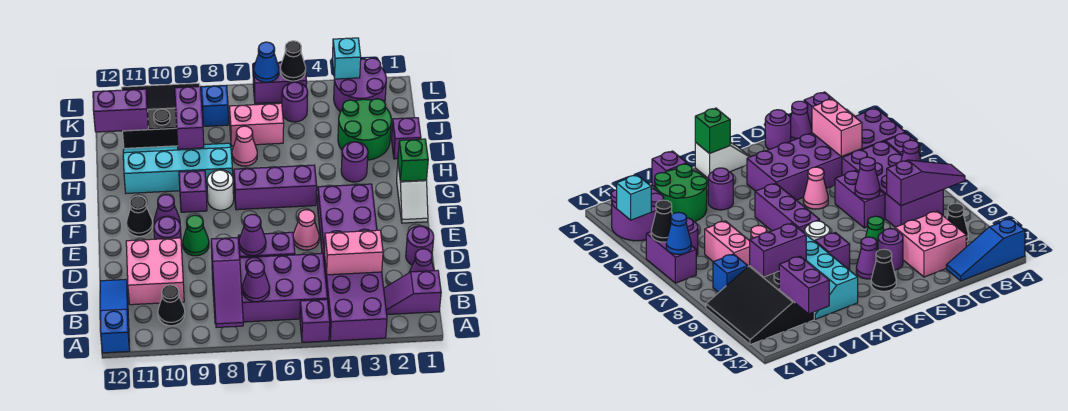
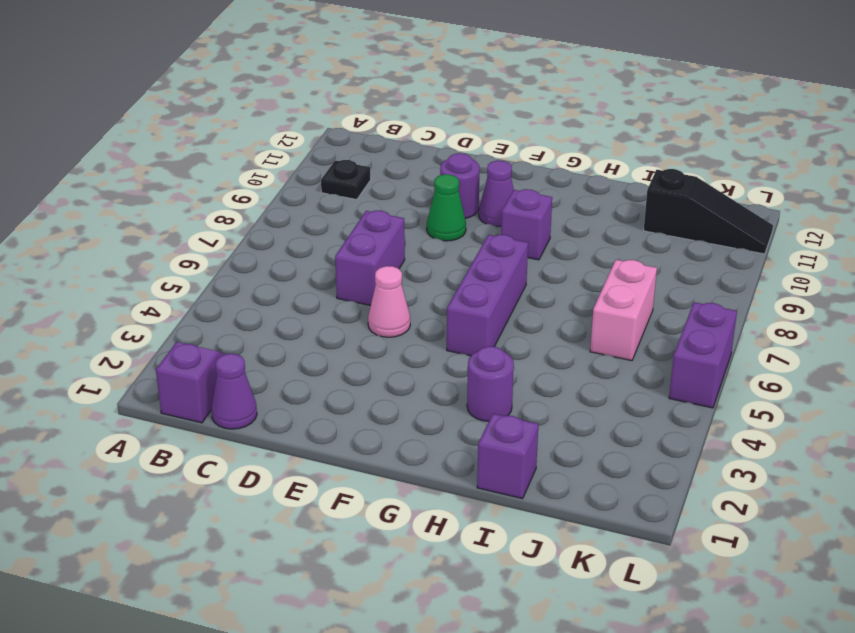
black 1x1 plate [321,160,371,200] -> black 1x1 cone [158,285,185,326]
black 1x3 slope [644,169,773,254] -> black 3x3 slope [122,83,200,148]
none -> purple 2x6 brick [318,184,387,341]
none -> purple 1x1 brick [300,299,330,342]
none -> blue 1x3 slope [100,279,130,353]
none -> purple 2x4 brick [212,253,327,323]

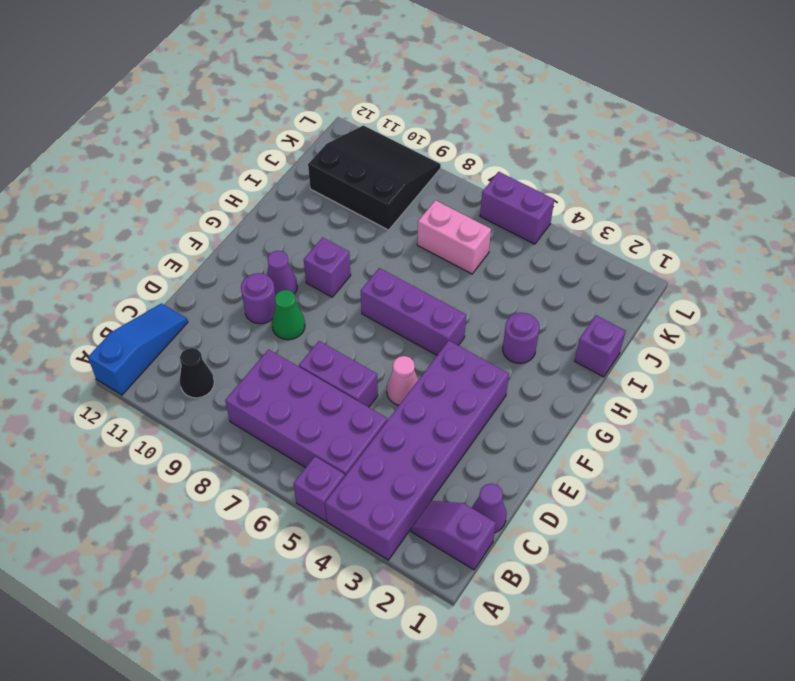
none -> pink 2x2 brick [126,238,184,305]
none -> purple 1x1 round brick [406,226,434,265]
none -> white 1x2 slope [397,166,428,223]
none -> black 1x1 cone [126,196,153,236]

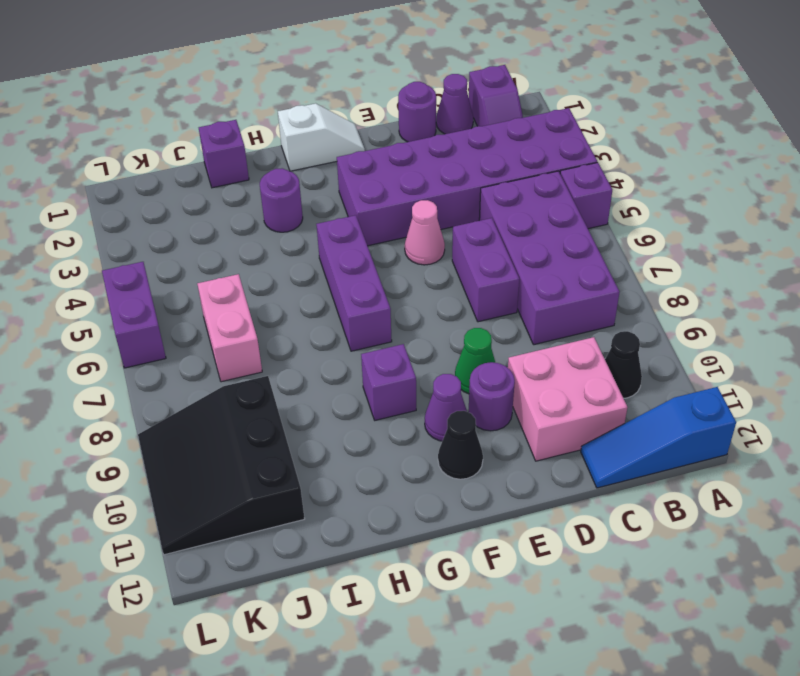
none -> white 1x1 round brick [207,170,234,210]
none -> cyan 2x4 slope [123,143,233,193]
none -> green 2x2 round brick [338,99,391,160]
none -> pink 1x1 cone [232,126,257,166]

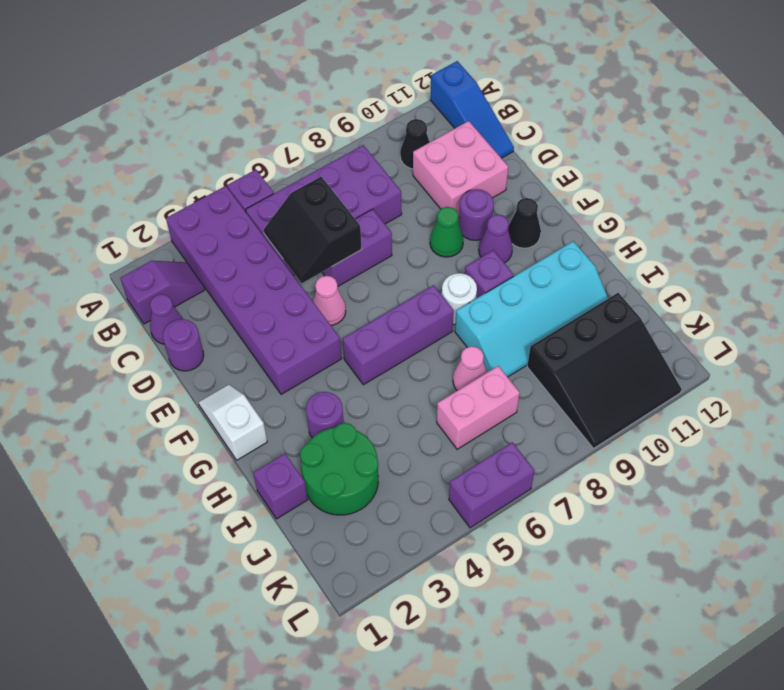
black 2x2 slope [264,177,362,283] -> none
none -> purple 2x2 round brick [334,58,386,112]
none -> purple 1x1 round brick [282,82,308,122]
none -> blue 1x1 brick [201,86,228,126]
none -> purple 1x3 slope [211,238,243,327]

